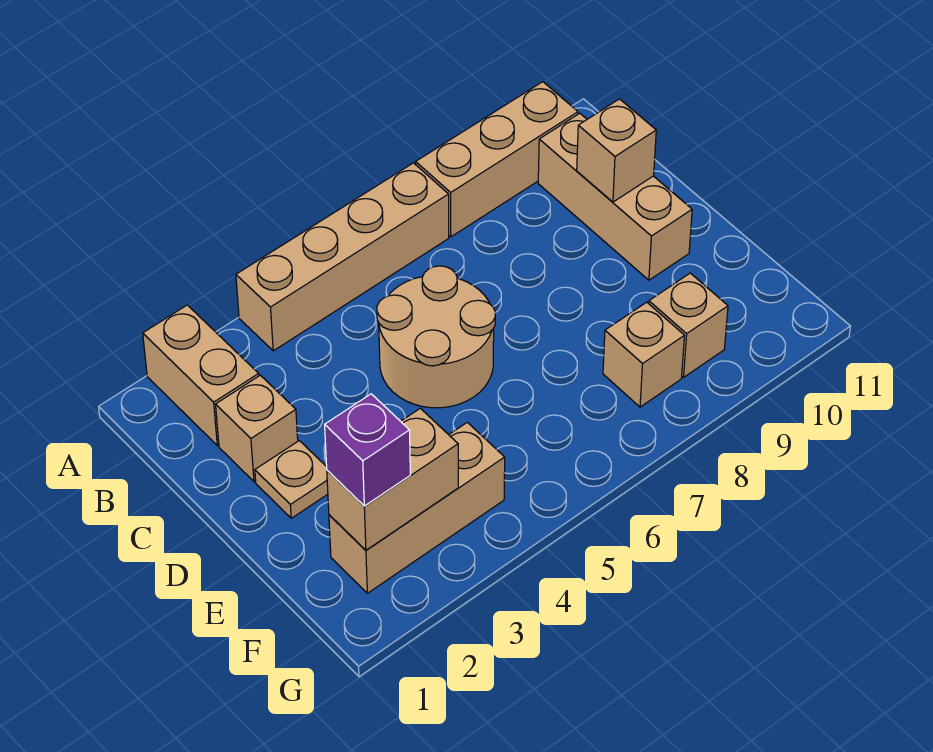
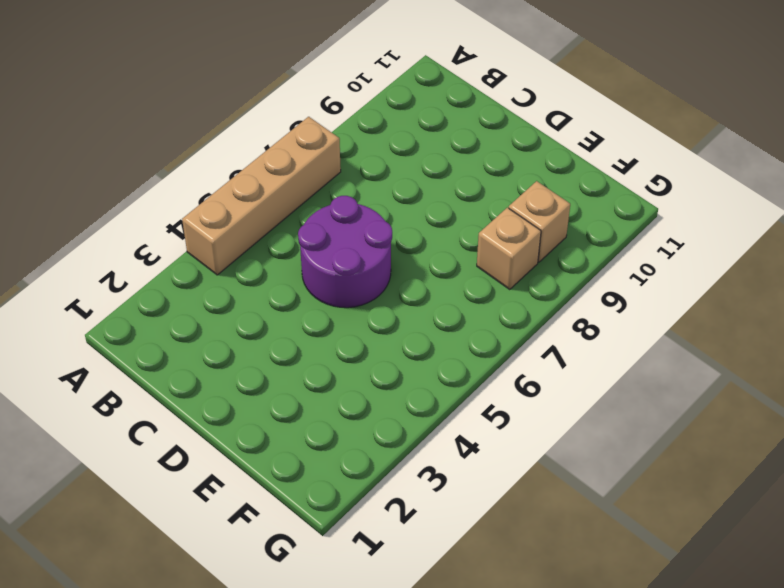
purple 2x2 round brick [298,196,392,308] -> tan 2x2 round brick [377,266,495,408]
none -> tan 1x2 brick [143,305,259,445]
none -> tan 1x3 brick [416,82,578,237]
none -> tan 1x3 brick [538,113,692,280]

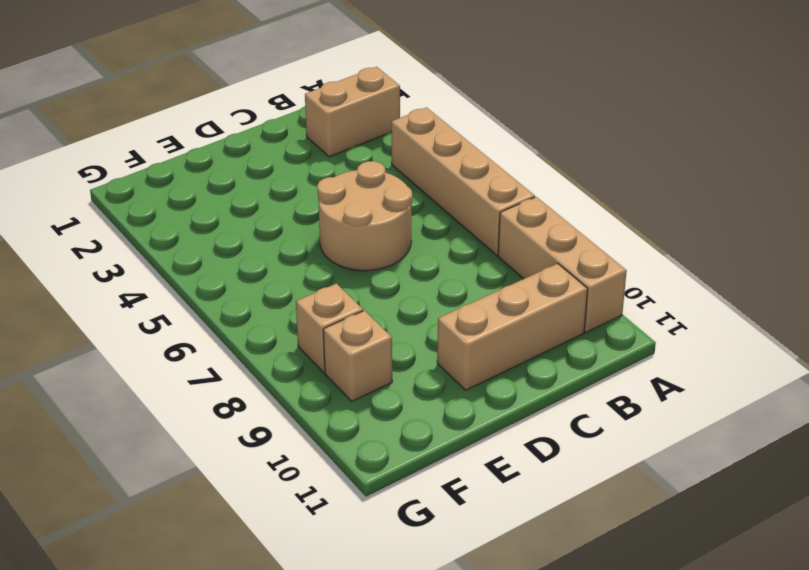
none -> tan 1x1 brick [216,375,298,482]
none -> tan 1x1 plate [255,441,328,518]
none -> tan 1x3 brick [329,422,505,593]

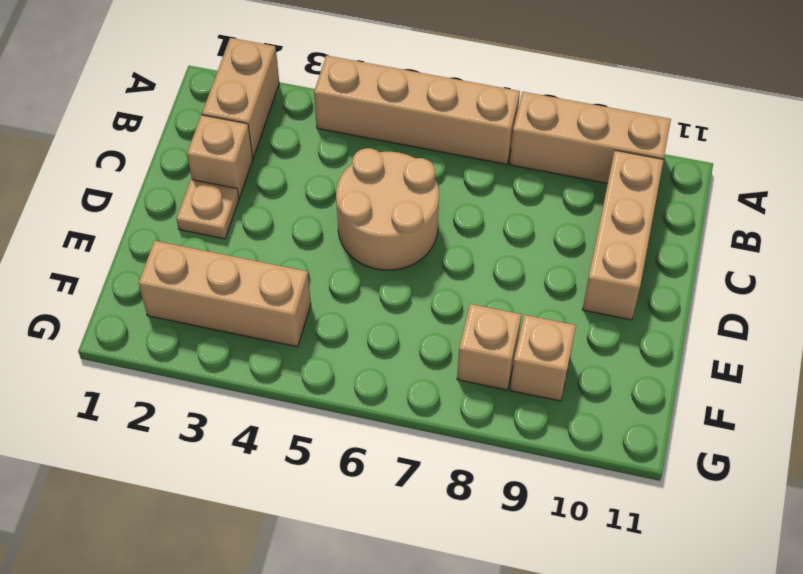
none -> tan 1x1 brick [577,99,656,202]
none -> tan 1x2 brick [327,408,458,550]
none -> purple 1x1 brick [325,394,410,506]

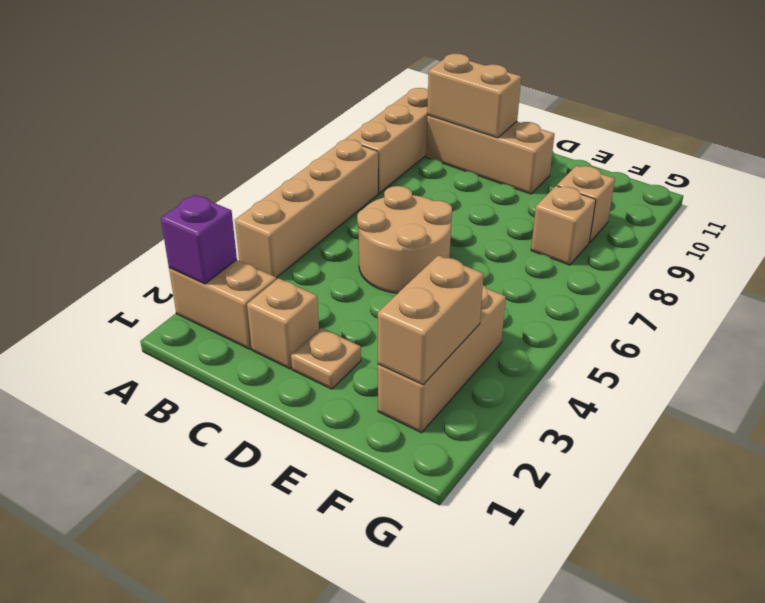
purple 1x1 brick [161,195,237,284] -> purple 1x1 brick moved to [325,394,410,506]
tan 1x2 brick [427,54,521,138] -> tan 1x1 brick [577,99,656,202]

